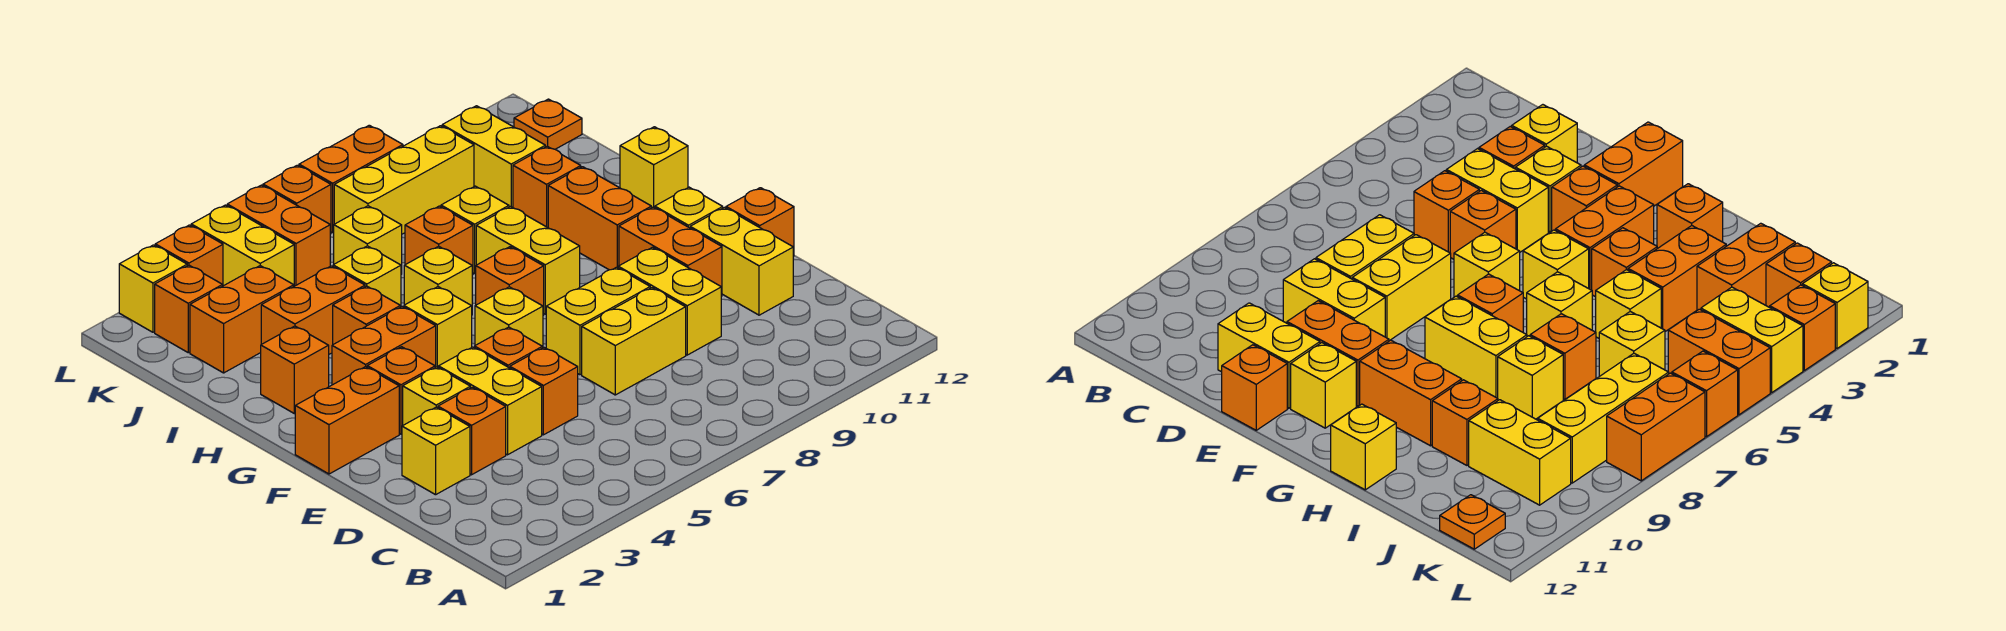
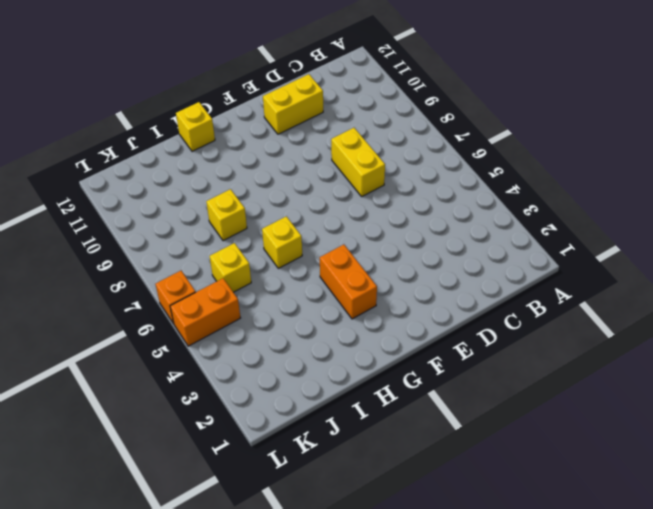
none -> yellow 1x1 brick [402,407,470,495]
none -> orange 1x1 brick [438,387,506,475]
none -> yellow 1x2 brick [439,347,542,455]
none -> orange 1x1 brick [510,348,578,435]

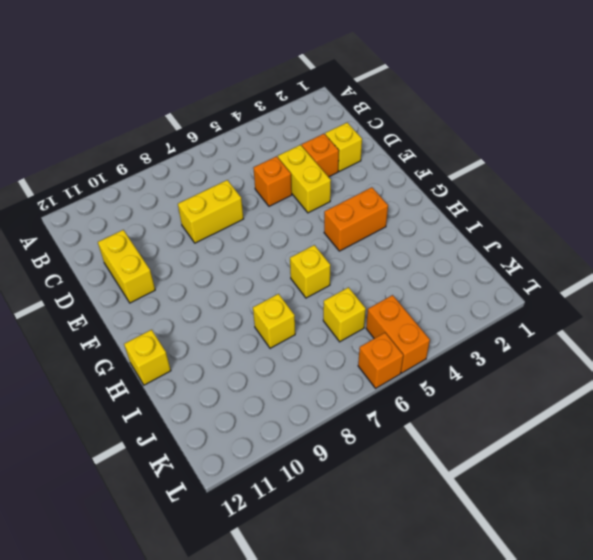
none -> yellow 1x2 brick [618,247,721,355]
none -> yellow 1x1 brick [403,367,470,425]
none -> orange 1x1 brick [475,327,542,368]
none -> yellow 1x2 brick [546,267,650,375]

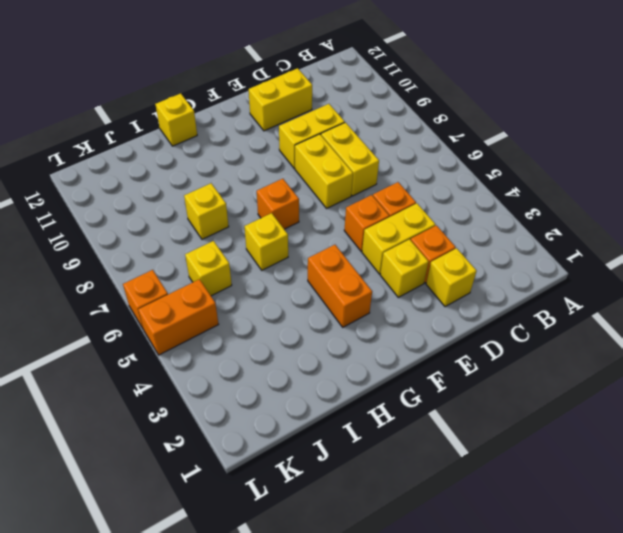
none -> orange 1x2 brick [619,207,722,296]
none -> orange 1x1 brick [726,188,794,256]
none -> orange 1x2 brick [295,367,399,474]
none -> orange 1x1 brick [367,347,435,434]

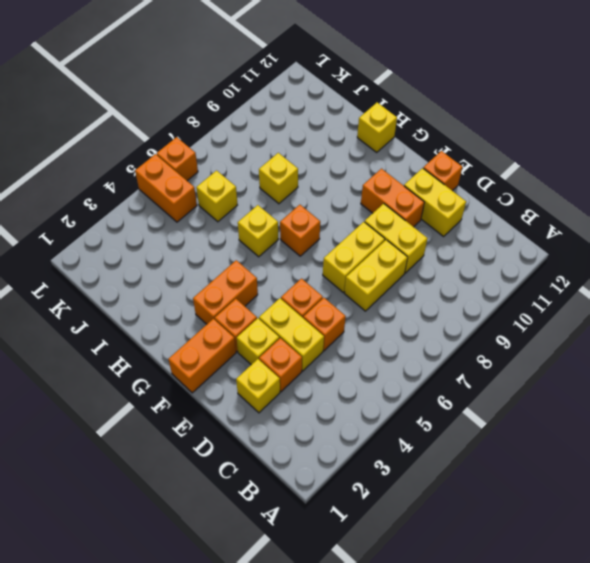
none -> yellow 1x1 brick [475,287,543,348]
none -> yellow 1x1 brick [655,187,723,228]
none -> yellow 1x1 brick [404,287,472,368]
none -> yellow 1x2 brick [476,207,580,314]

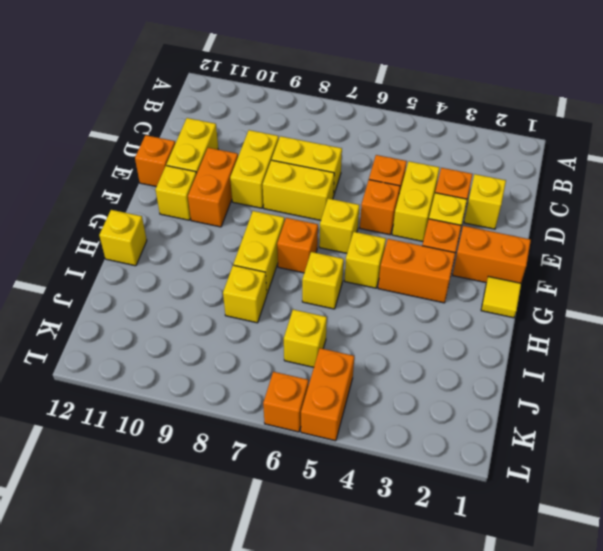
yellow 1x1 tile [481,277,521,318] -> none
none -> orange 1x2 brick [548,167,651,270]
none -> orange 1x1 brick [261,326,329,413]
none -> orange 1x1 brick [333,286,400,344]
none -> orange 1x2 brick [261,266,365,354]

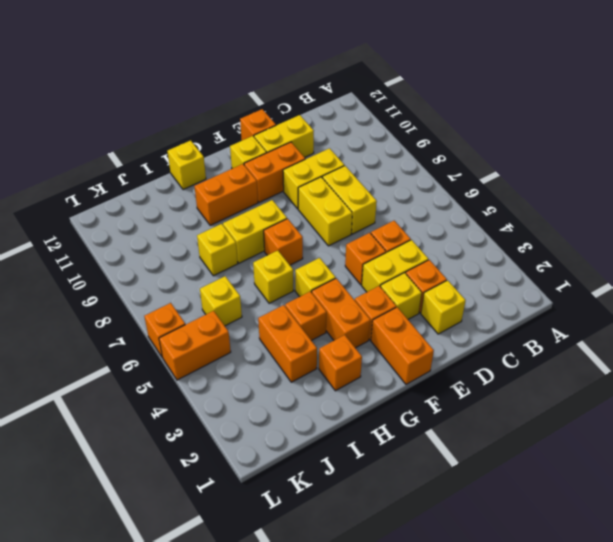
none -> yellow 1x1 brick [475,287,543,348]
none -> yellow 1x1 brick [333,246,401,307]
none -> orange 1x1 brick [405,206,473,275]
none -> orange 1x1 brick [513,146,581,228]

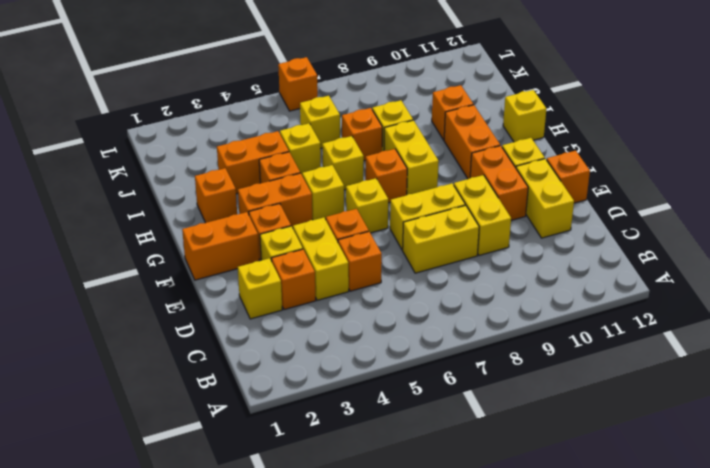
none -> orange 1x2 brick [190,266,294,373]
none -> yellow 1x2 brick [442,106,545,207]
none -> orange 1x1 brick [155,265,223,353]
none -> yellow 1x2 brick [191,205,294,286]

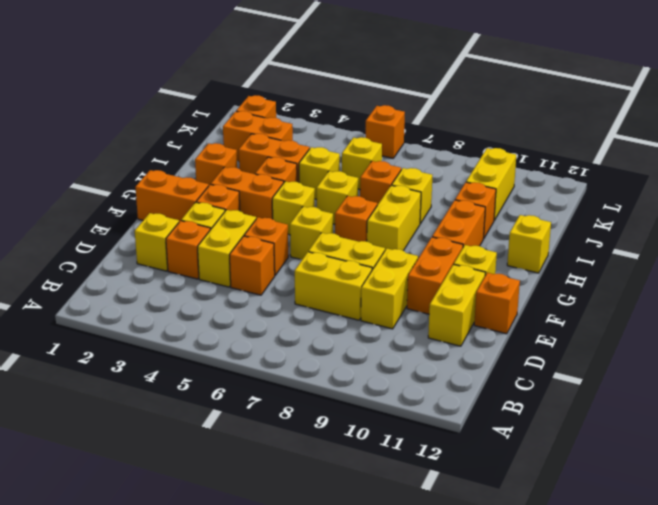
none -> yellow 1x2 brick [191,205,294,286]
none -> orange 1x2 brick [227,185,330,286]
none -> yellow 1x3 brick [334,126,474,234]
none -> orange 1x1 plate [514,99,582,149]

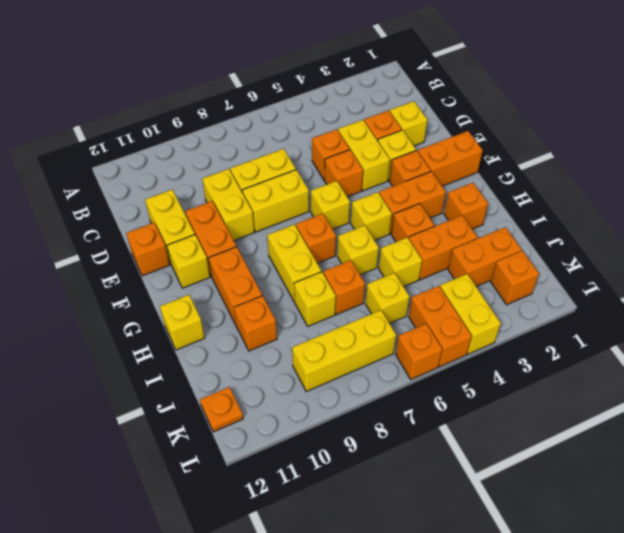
none -> yellow 1x2 brick [442,106,545,207]
none -> yellow 1x1 brick [119,245,187,332]
none -> orange 1x1 brick [155,225,223,285]
none -> orange 1x2 brick [299,125,403,233]

